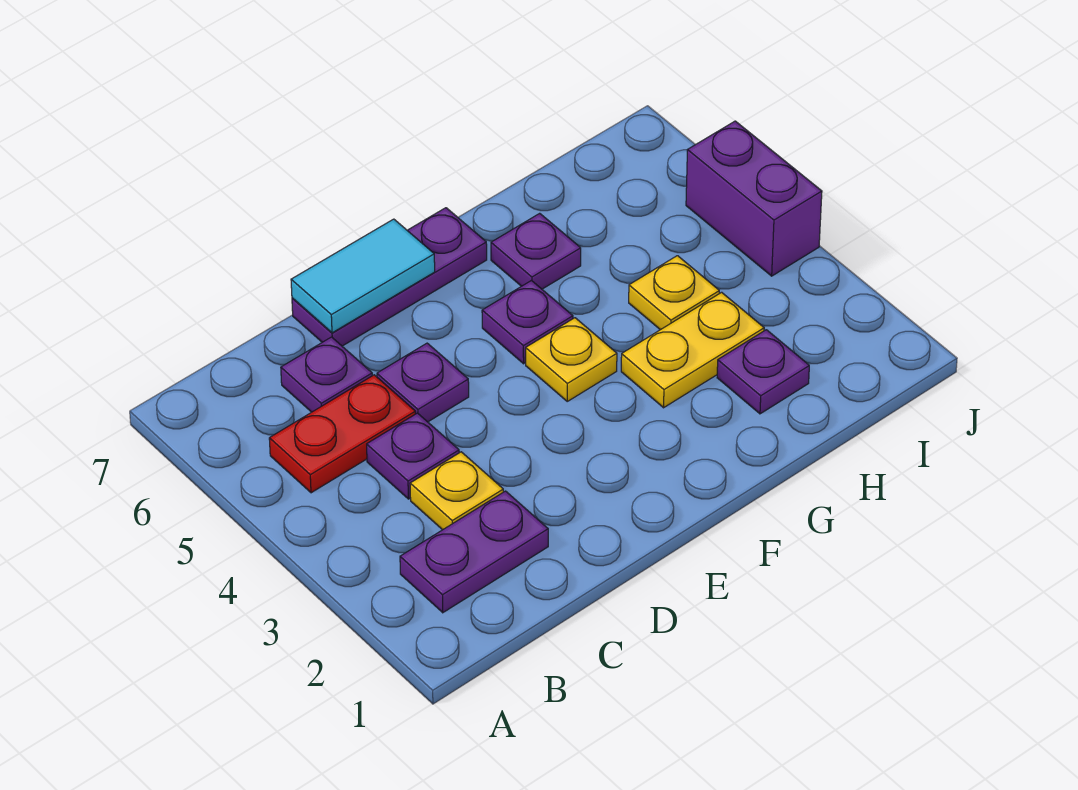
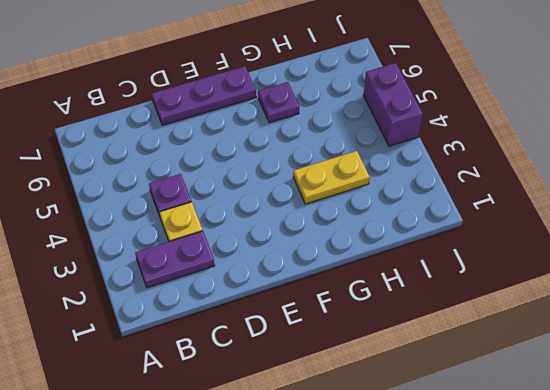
none -> red 1x2 plate [269,375,415,493]
none -> purple 1x1 plate [281,337,372,412]
none -> purple 1x1 plate [377,343,469,422]

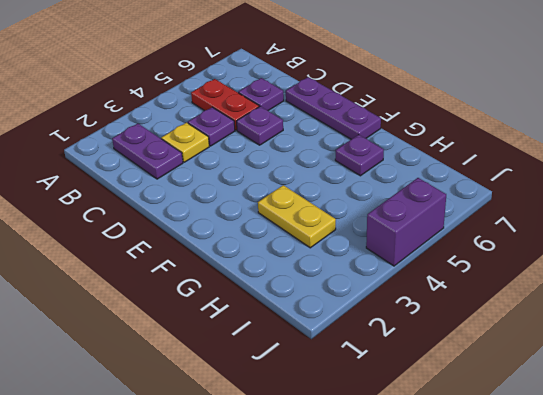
none -> yellow 1x1 plate [526,318,617,401]
none -> purple 1x1 plate [482,281,573,364]
none -> purple 1x1 plate [717,330,809,414]

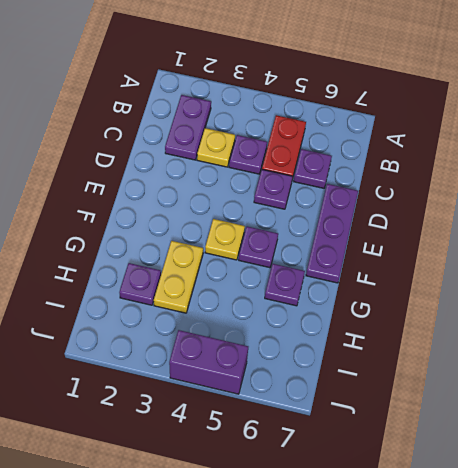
none -> yellow 1x1 plate [629,256,719,330]
none -> cyan 1x2 tile [291,219,435,333]

